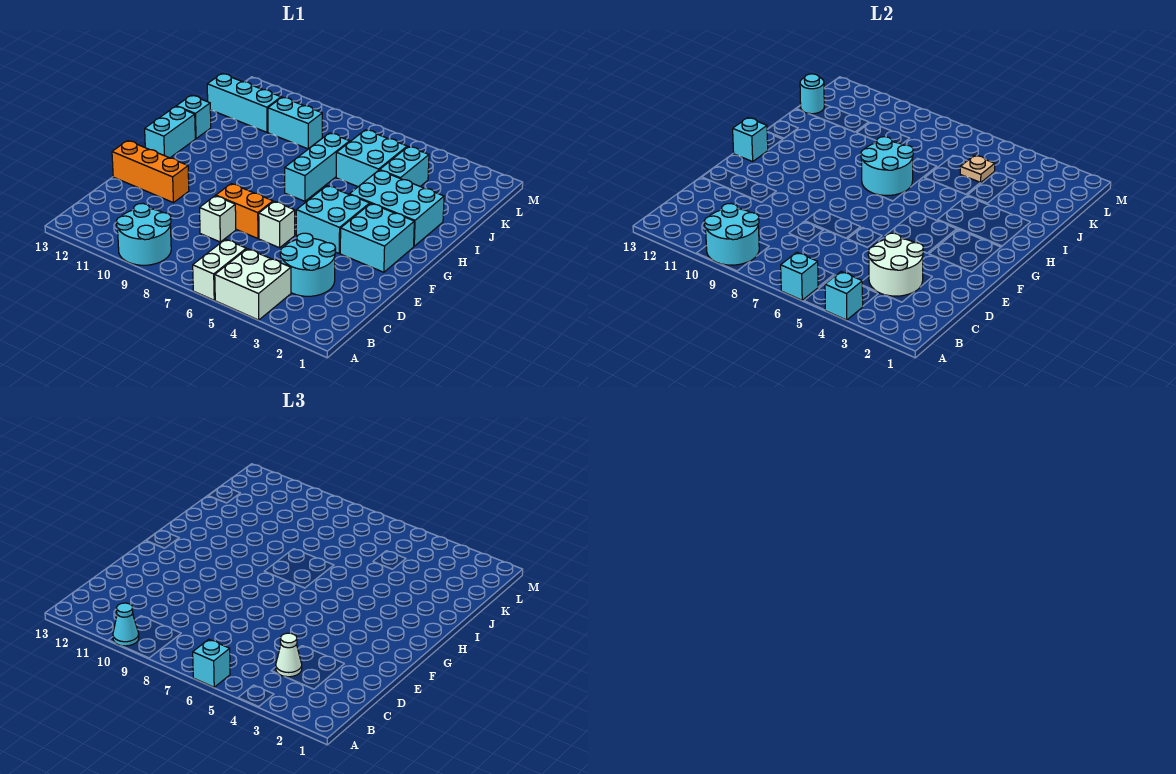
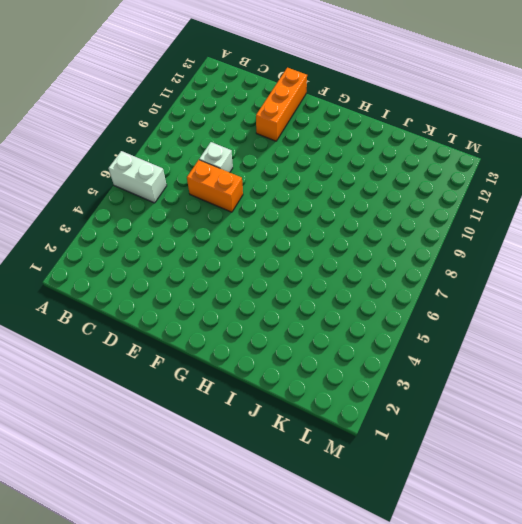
orange 1x2 brick [187,160,243,212] -> orange 1x2 brick turned to [216,184,273,239]
none -> white 2x2 brick [215,249,291,320]
none -> cyan 2x2 round brick [117,203,171,265]
none -> cyan 2x2 round brick [280,233,336,296]

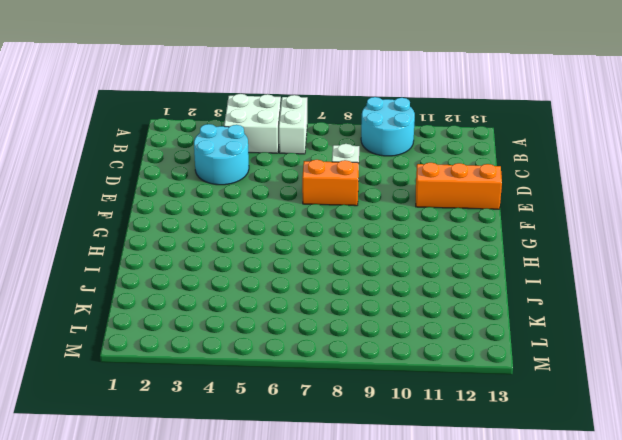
none -> white 1x1 brick [259,201,295,248]
none -> cyan 2x2 brick [340,204,414,272]
none -> cyan 2x2 brick [296,186,370,253]

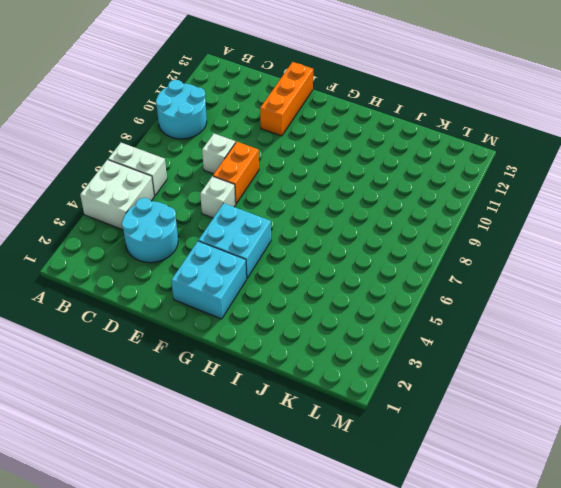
none -> cyan 1x2 brick [145,106,195,158]
none -> cyan 2x3 brick [349,170,444,246]
none -> cyan 1x3 brick [285,133,350,201]

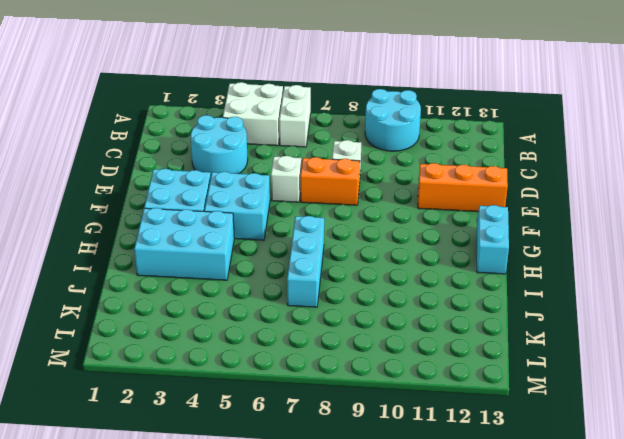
none -> cyan 1x1 brick [176,95,211,139]
none -> cyan 1x2 brick [380,147,429,186]
none -> cyan 2x2 brick [336,130,407,187]

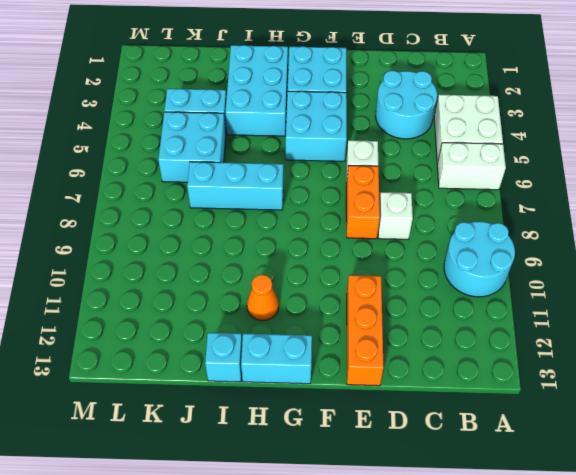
orange 1x1 cone [247,275,279,321] -> none
none -> cyan 1x2 brick [268,97,322,149]
none -> cyan 1x3 brick [207,74,281,132]
none -> cyan 1x1 brick [825,272,863,320]

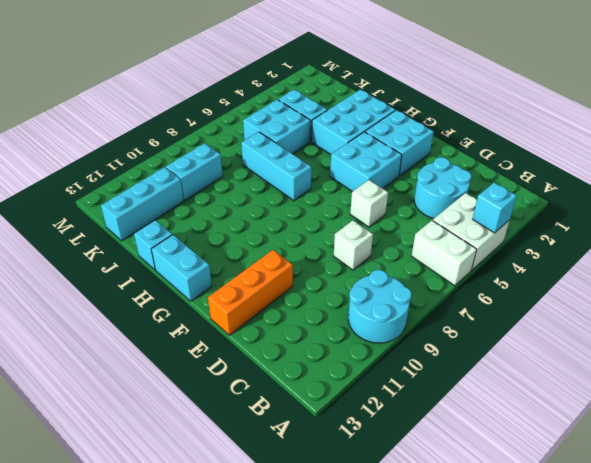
none -> orange 1x2 brick [216,184,273,239]
none -> cyan 1x1 brick [781,252,818,300]
none -> cyan 2x2 round brick [705,203,759,265]

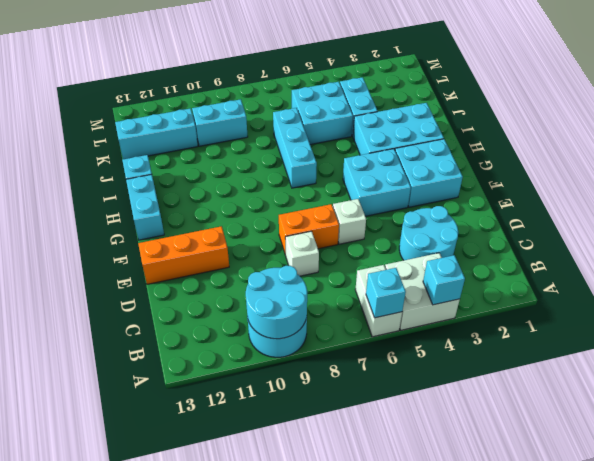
none -> white 2x2 round brick [868,233,924,296]
none -> cyan 1x1 brick [733,118,768,162]
none -> cyan 2x2 round brick [861,137,913,196]

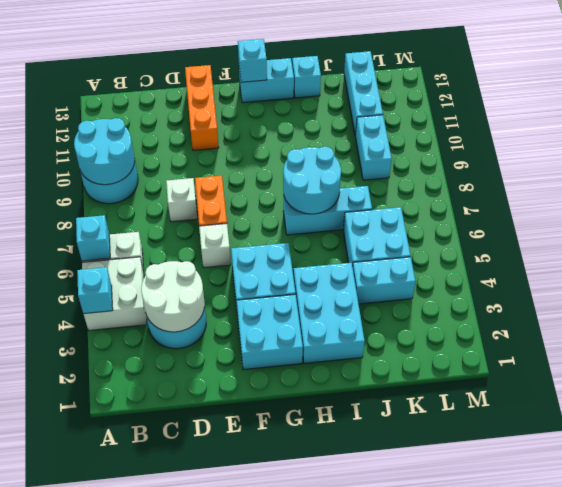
none -> tan 1x1 plate [960,155,995,183]
none -> cyan 1x1 round brick [800,74,824,114]
none -> cyan 1x1 brick [193,639,230,687]

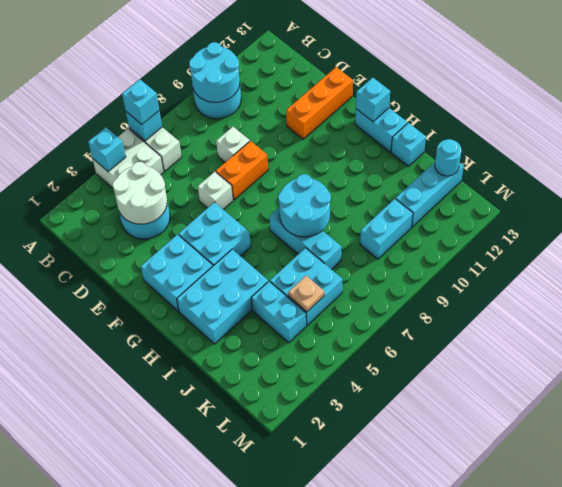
none -> cyan 1x1 cone [113,603,139,646]
none -> white 1x1 cone [276,633,302,677]

